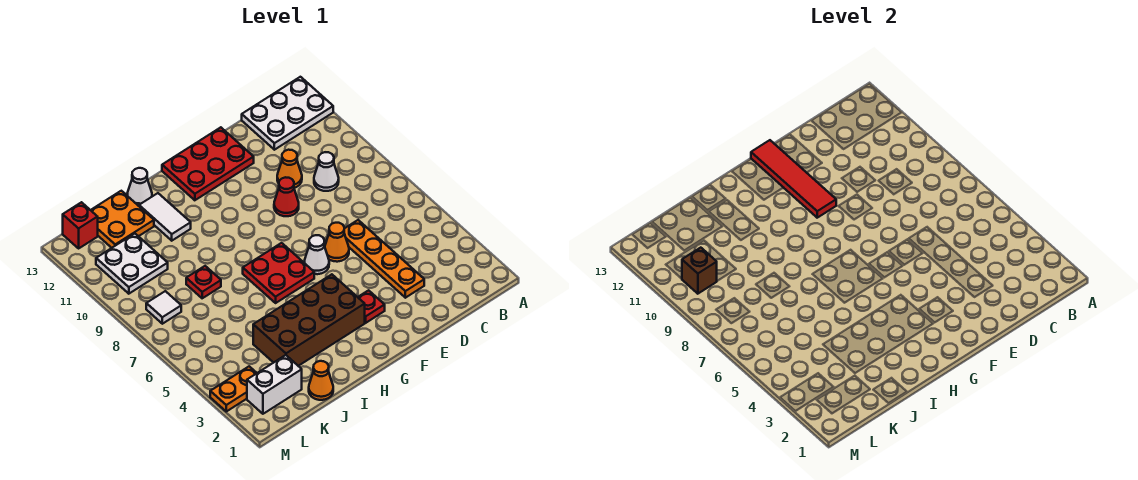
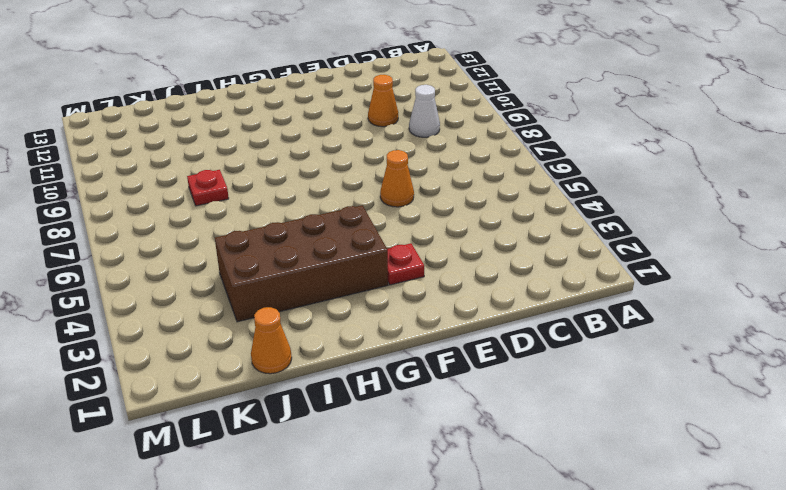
none -> white 2x3 plate [242,77,333,150]
none -> orange 1x4 plate [344,220,424,298]
none -> red 1x1 cone [274,177,299,216]

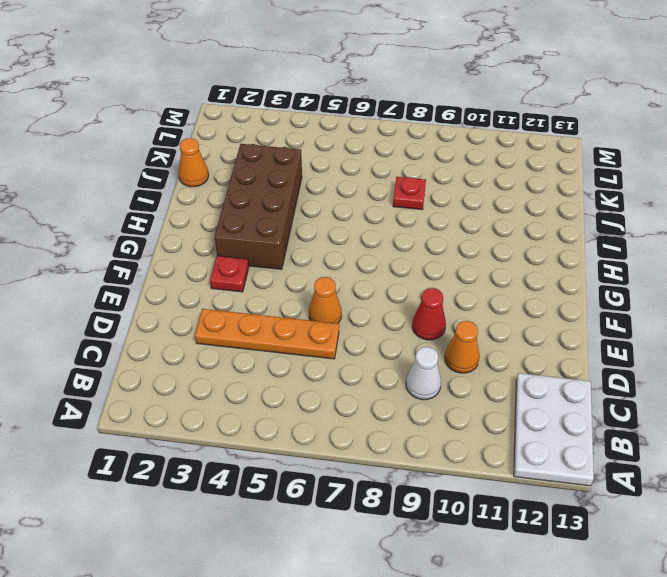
none -> red 2x3 plate [162,127,254,200]
none -> white 1x1 cone [304,235,329,274]
none -> red 2x2 plate [243,243,314,303]

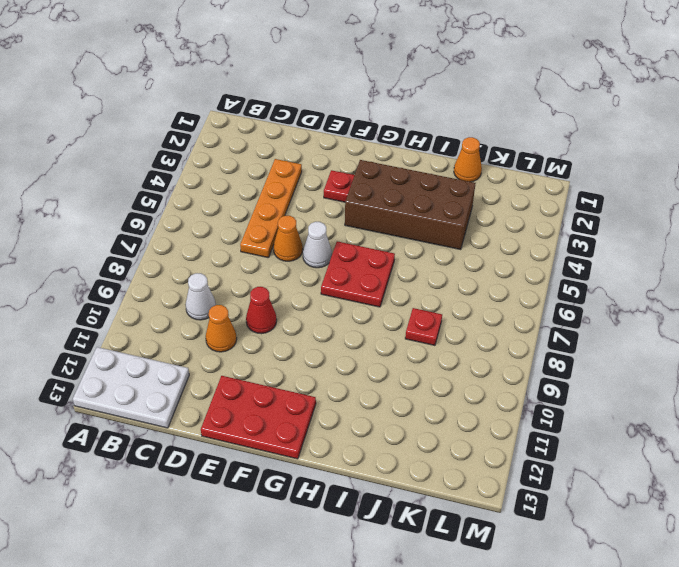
none -> white 1x2 tile [139,193,191,241]
none -> white 1x1 cone [127,168,152,206]
none -> orange 2x2 plate [91,191,154,248]

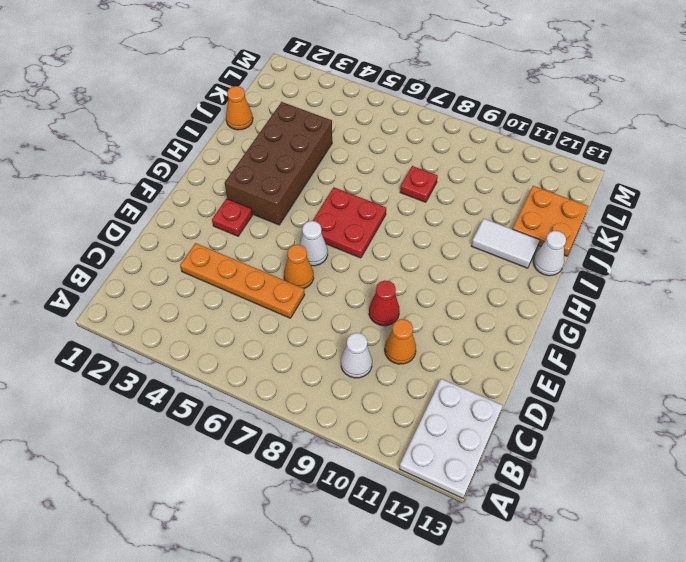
none -> red 2x3 plate [162,127,254,200]
none -> white 1x2 brick [247,355,302,414]
none -> white 2x2 plate [96,234,168,294]

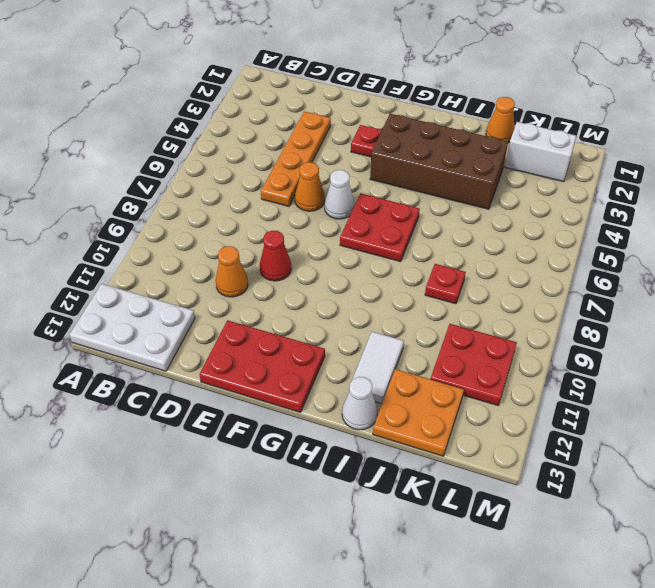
red 2x2 plate [431,324,517,406] -> white 2x2 plate [96,234,168,294]
none -> white 1x1 cone [314,152,339,191]
none -> orange 1x2 plate [210,366,257,411]
none -> white 1x1 tile [146,291,181,324]

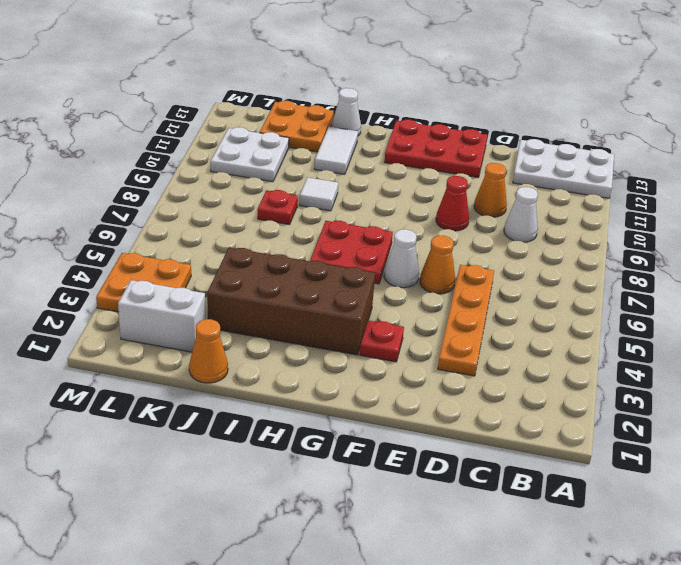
white 1x1 tile [299,177,338,211] -> white 1x1 tile moved to [146,291,181,324]
orange 2x2 plate [96,253,191,312] -> orange 1x2 plate [210,366,257,411]
none -> red 1x1 brick [63,202,98,248]
none -> red 1x4 tile [751,140,836,218]
none -> brown 1x1 brick [682,248,717,294]

